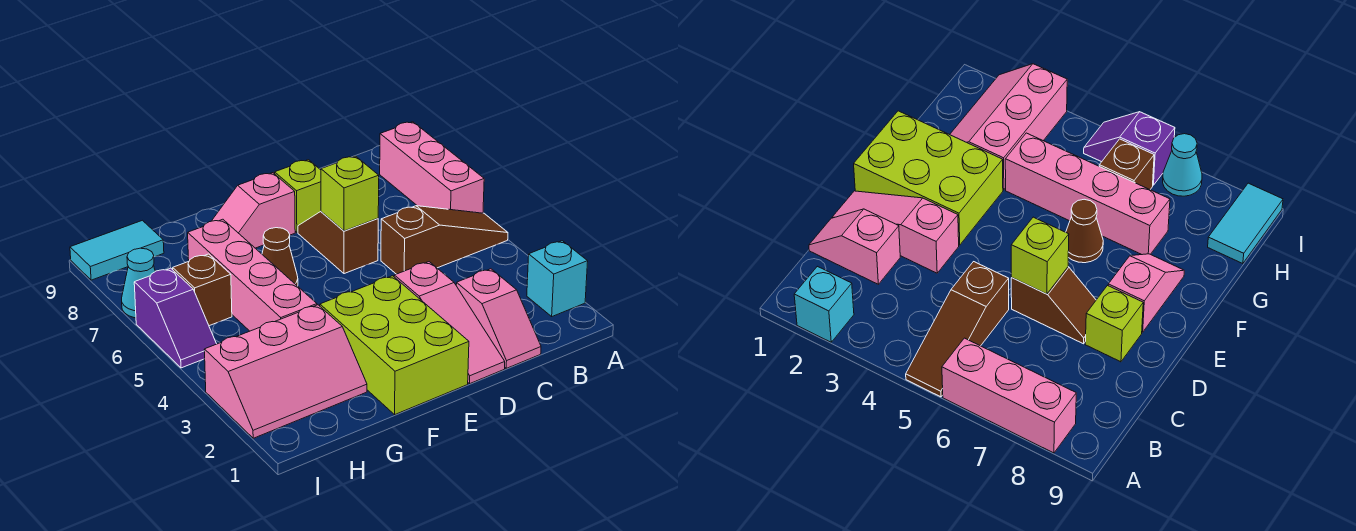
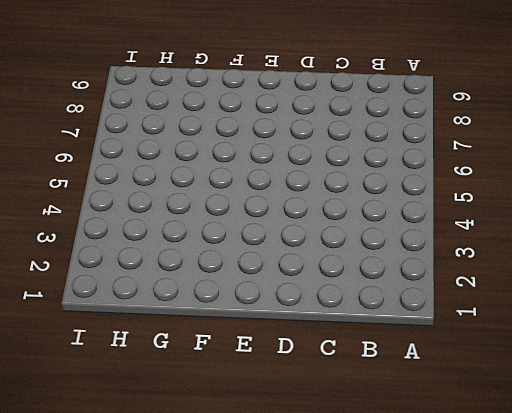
none -> cyan 1x1 brick [527,241,588,316]
none -> brown 1x3 slope [381,206,508,274]
none -> pink 1x3 brick [380,122,484,213]

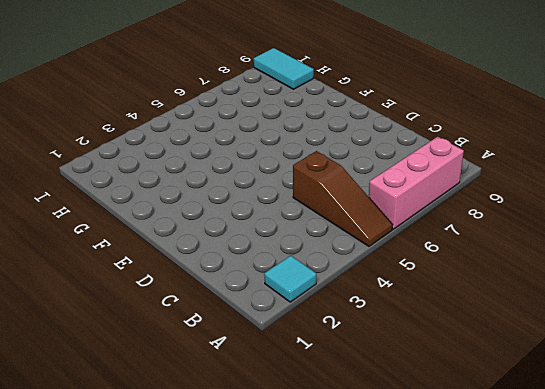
cyan 1x1 tile [264,256,316,302] -> cyan 1x1 brick [527,241,588,316]
none -> pink 1x2 slope [456,269,541,368]
none -> pink 1x3 slope [394,262,505,384]
none -> brown 1x2 slope [298,212,378,274]

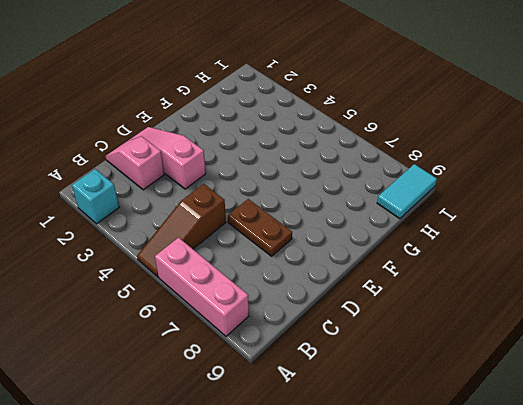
brown 1x2 plate [228,199,292,256] -> brown 1x2 slope [298,212,378,274]
none -> lime 1x1 brick [275,160,321,232]
none -> lime 2x3 brick [320,276,469,415]
none -> pink 1x2 slope [212,173,295,248]

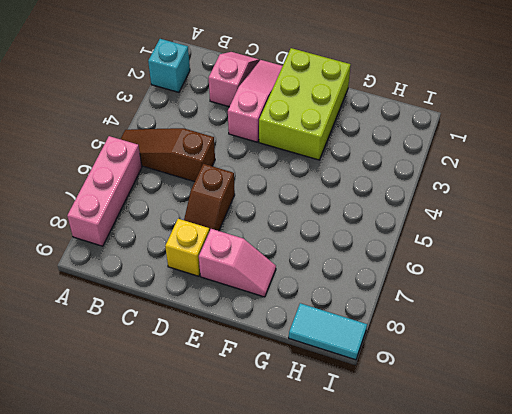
yellow 1x1 brick [165,219,210,276] -> lime 1x1 brick [275,160,321,232]
none -> brown 1x1 cone [262,228,298,286]
none -> pink 2x3 slope [204,305,367,438]
none -> pink 1x4 brick [188,219,317,331]

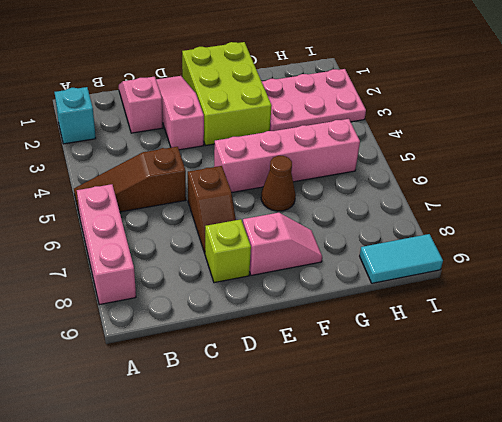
pink 1x4 brick [214,119,360,193] -> pink 1x4 brick turned to [188,219,317,331]
pink 2x3 plate [262,69,366,131] -> pink 2x3 slope [204,305,367,438]
none -> brown 1x1 brick [173,254,232,326]
none -> purple 1x2 slope [134,268,216,368]
none -> cyan 1x1 cone [122,248,155,318]

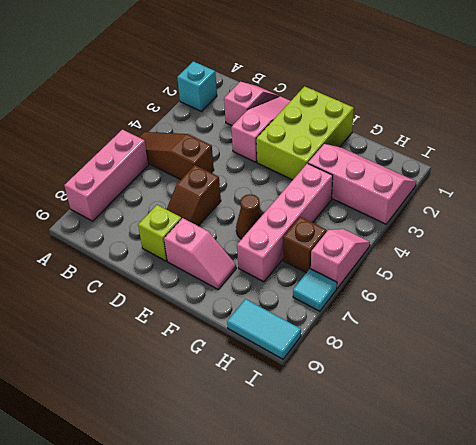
pink 1x2 slope [311,229,370,288] -> purple 1x2 slope [134,268,216,368]
cyan 1x1 tile [293,268,337,311] -> cyan 1x1 cone [122,248,155,318]
none -> lime 1x1 brick [321,156,379,231]

